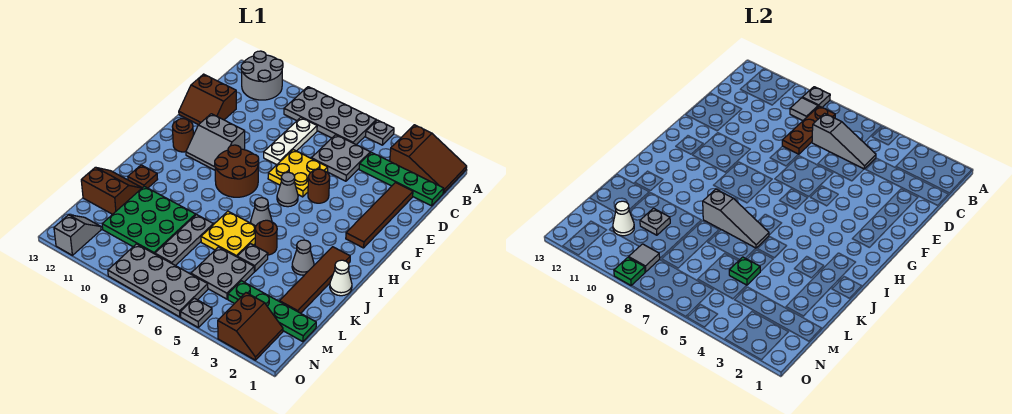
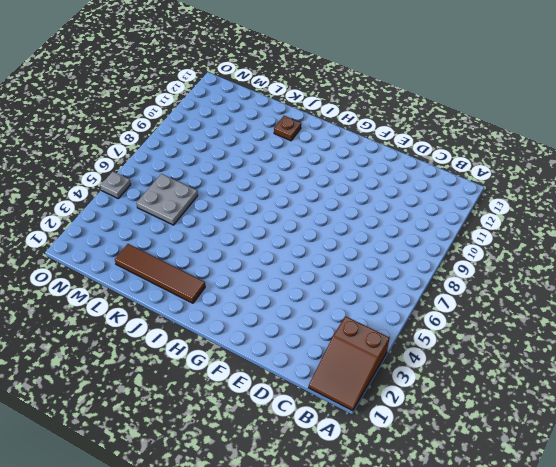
none -> grey 1x1 plate [366,120,394,145]
none -> grey 2x4 plate [284,87,376,145]
none -> grey 2x2 round brick [241,51,283,100]
none -> green 1x4 plate [359,152,444,206]

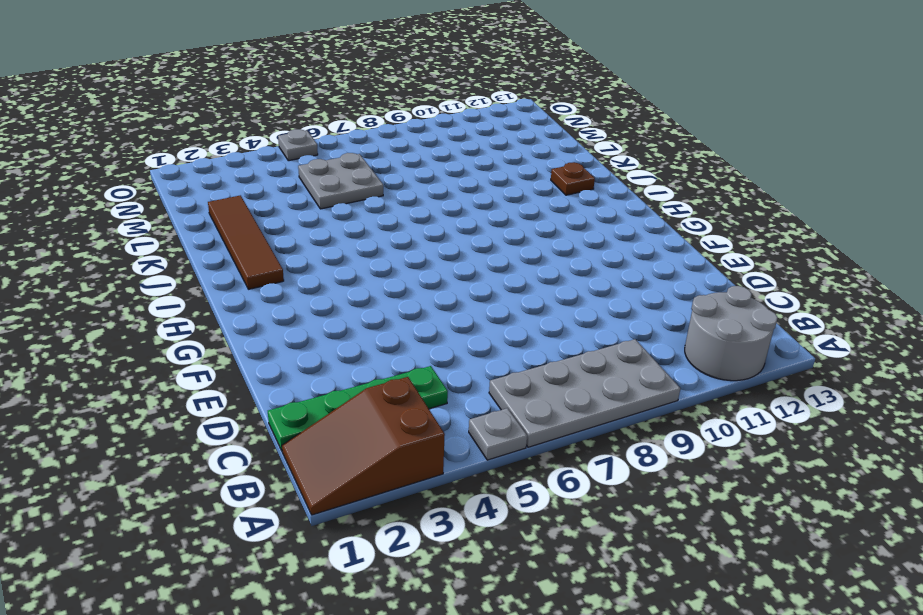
none -> grey 2x2 plate [311,135,370,181]
none -> white 1x3 plate [264,118,317,165]
none -> brown 1x4 tile [346,183,413,248]
none -> brown 2x2 slope [179,74,236,125]

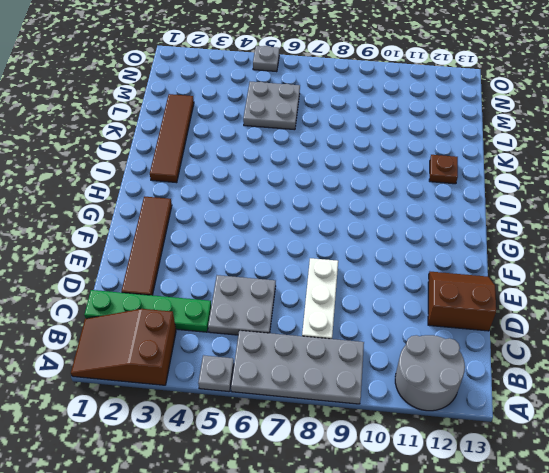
none -> yellow 2x2 plate [268,150,328,197]
none -> brown 1x1 round brick [308,169,330,203]
none -> grey 2x2 slope [186,114,245,170]
none -> grey 1x1 cone [277,172,298,207]

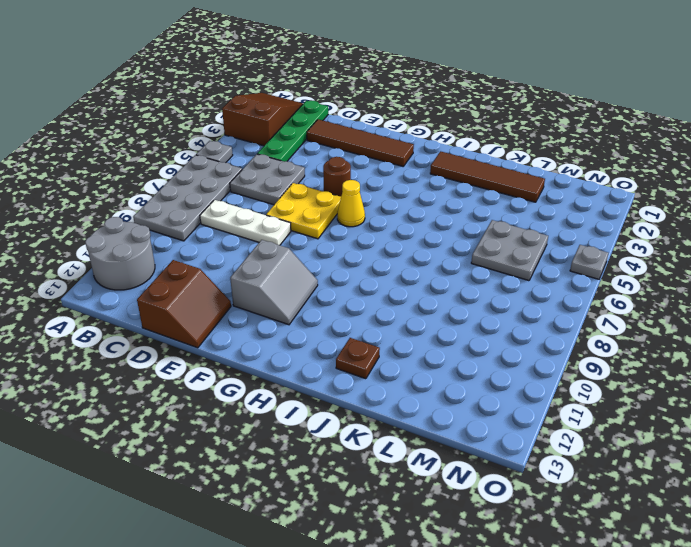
yellow 1x1 cone [337,180,365,227] -> grey 1x1 cone [277,172,298,207]
none -> brown 2x2 round brick [215,145,259,197]
none -> brown 1x1 round brick [172,119,193,152]
none -> grey 1x1 cone [251,198,272,226]
none -> white 1x1 cone [330,260,352,296]

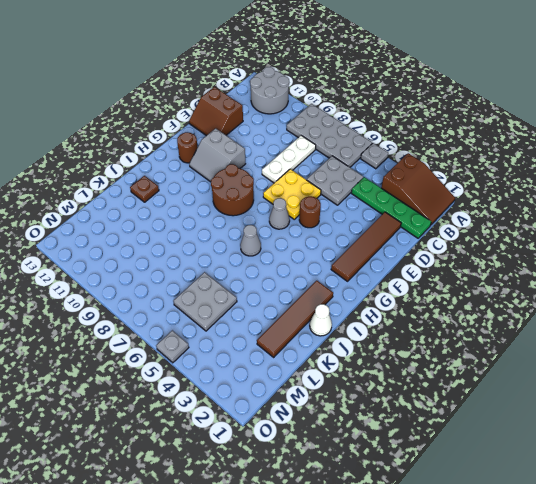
none -> grey 1x1 cone [292,240,314,275]
none -> brown 1x1 round brick [255,220,277,255]
none -> yellow 2x2 plate [201,211,256,257]
none -> grey 1x1 plate [237,244,268,272]

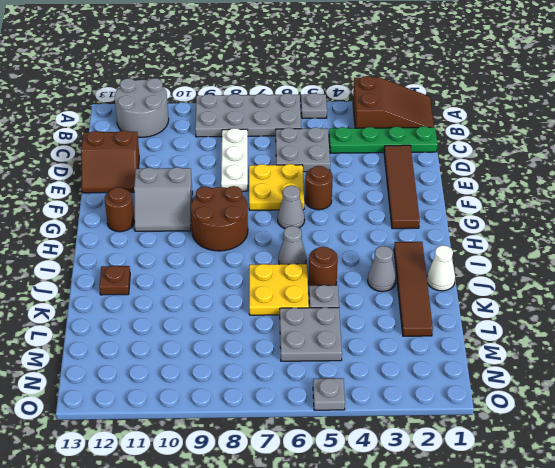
none -> grey 1x3 plate [155,215,213,266]
none -> green 3x3 plate [102,186,196,254]
none -> brown 2x2 slope [81,167,142,214]
none -> green 1x4 plate [228,281,316,342]

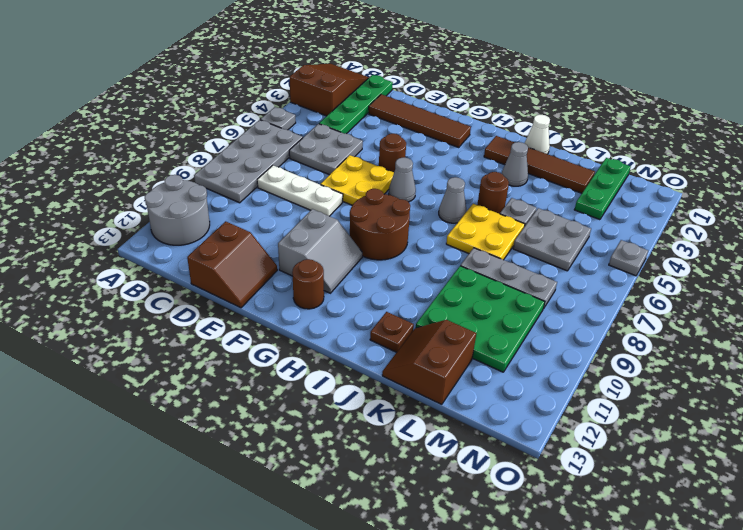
green 1x3 plate [574,158,631,220] -> green 1x4 plate [228,281,316,342]
none -> brown 2x2 slope [218,293,283,360]
none -> grey 2x4 plate [108,244,208,317]
none -> grey 1x2 slope [54,215,101,255]
none -> grey 1x1 plate [802,87,830,107]

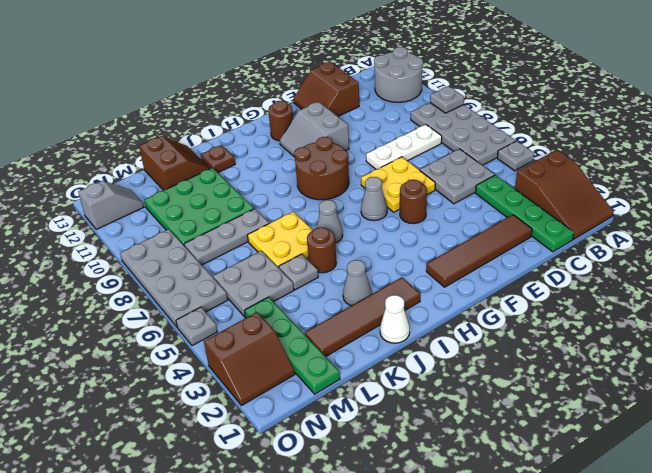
none -> brown 1x3 plate [782,106,835,154]
none -> grey 1x1 tile [790,98,818,121]
none -> grey 1x3 slope [812,113,876,169]
none -> grey 1x3 slope [703,189,769,248]

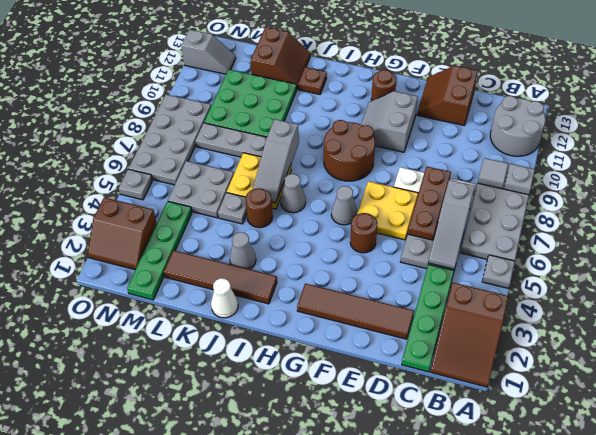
brown 1x3 plate [408,166,451,240] -> brown 1x3 plate turned to [782,106,835,154]
none -> green 1x1 plate [729,257,760,285]
none -> grey 1x1 plate [640,208,670,235]
none -> white 1x1 cone [613,201,634,236]
none -> grey 1x1 tile [629,244,660,272]

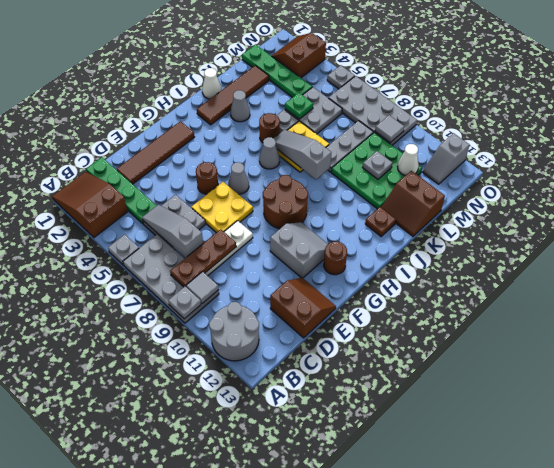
none -> green 1x1 plate [614,257,645,285]

